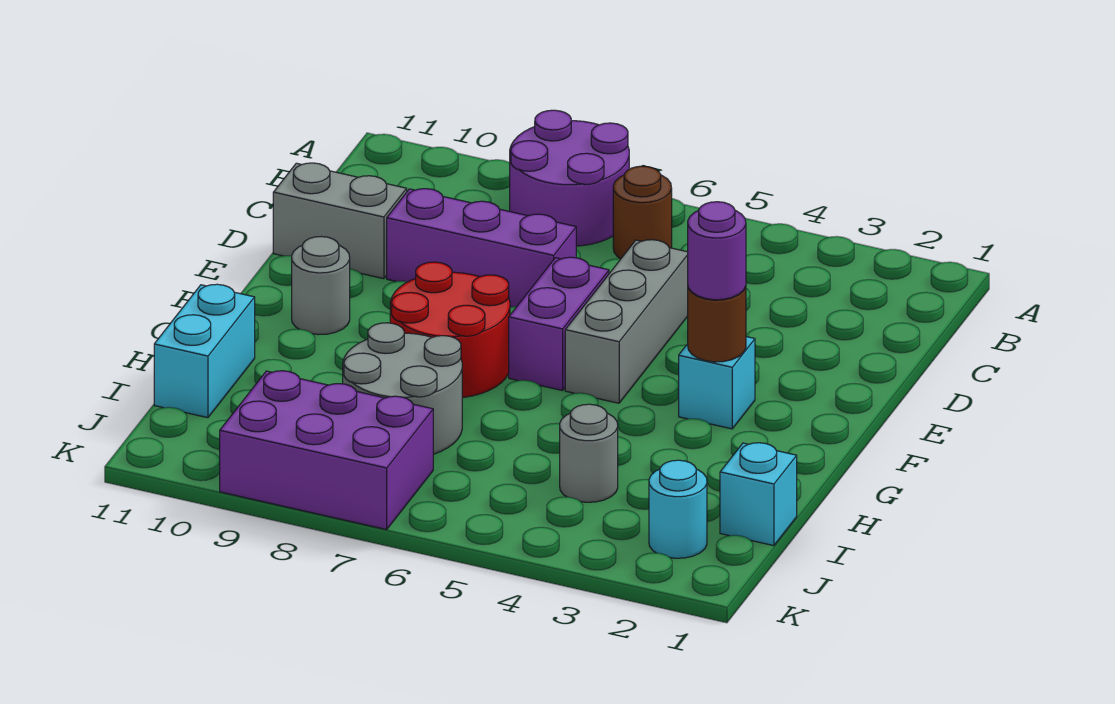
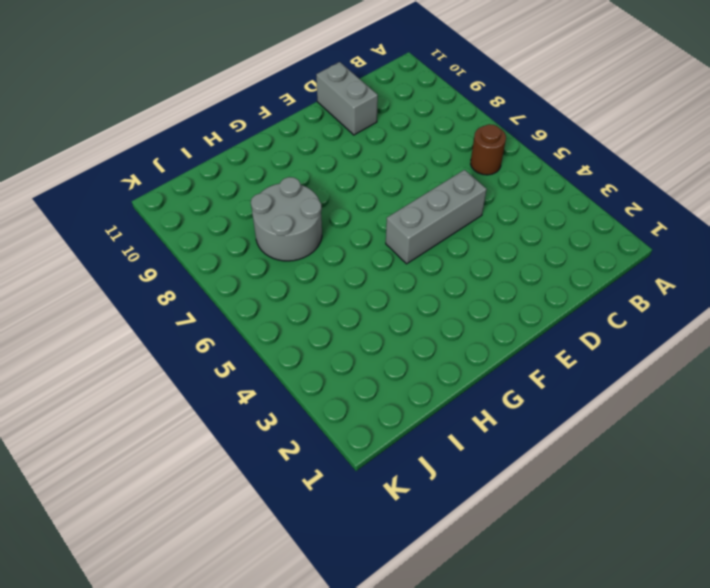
none -> purple 2x2 round brick [510,110,629,246]
none -> purple 1x3 brick [387,189,576,307]
none -> purple 1x2 brick [509,257,609,391]

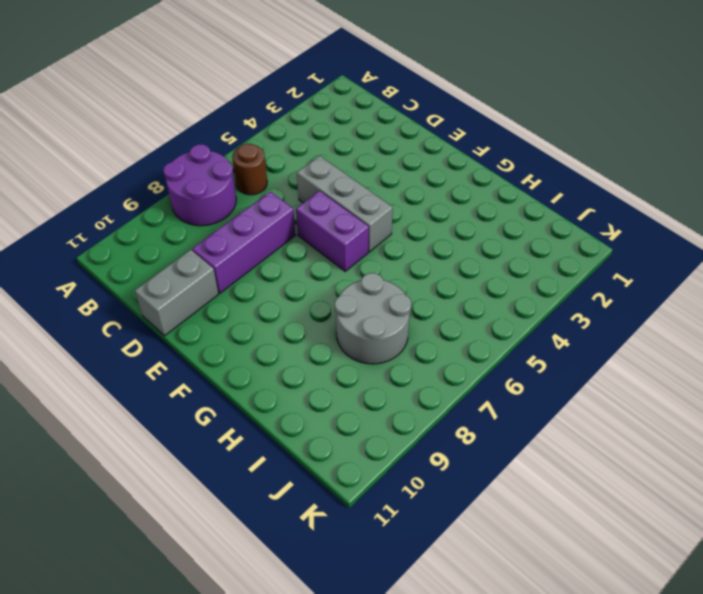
none -> cyan 1x1 brick [679,337,755,429]
none -> red 2x2 round brick [390,262,510,398]
none -> grey 1x1 round brick [292,237,350,335]

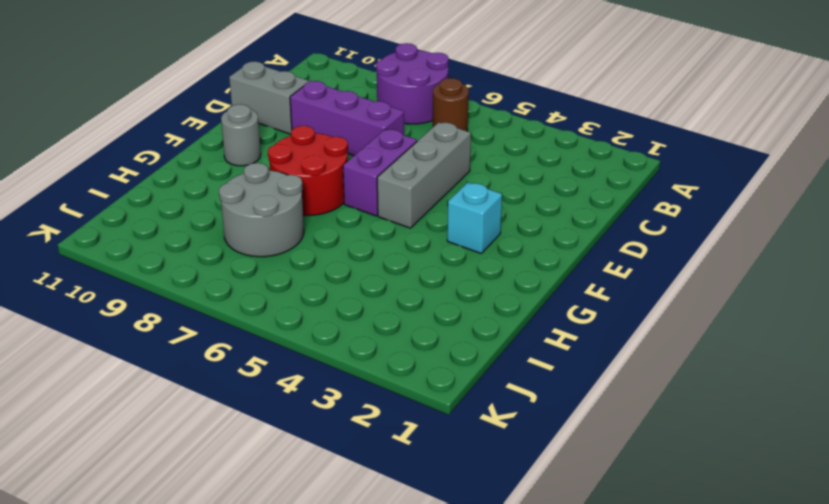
none -> cyan 1x2 brick [154,284,255,418]
none -> cyan 1x1 brick [720,443,797,546]
none -> grey 1x1 round brick [560,404,618,502]

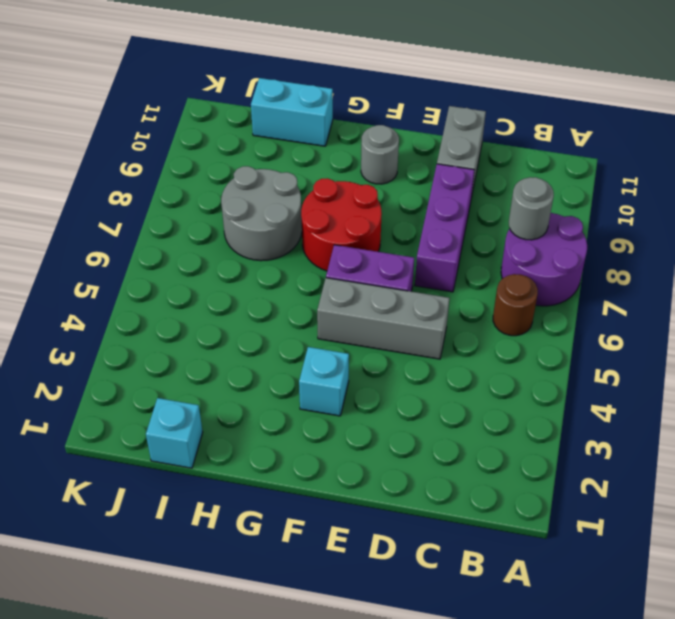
grey 1x1 round brick [509,177,554,240] -> grey 1x1 round brick moved to [560,404,618,502]
none -> cyan 1x1 round brick [649,460,707,558]
none -> purple 2x3 brick [220,371,433,530]
none -> brown 1x1 round brick [688,287,746,362]

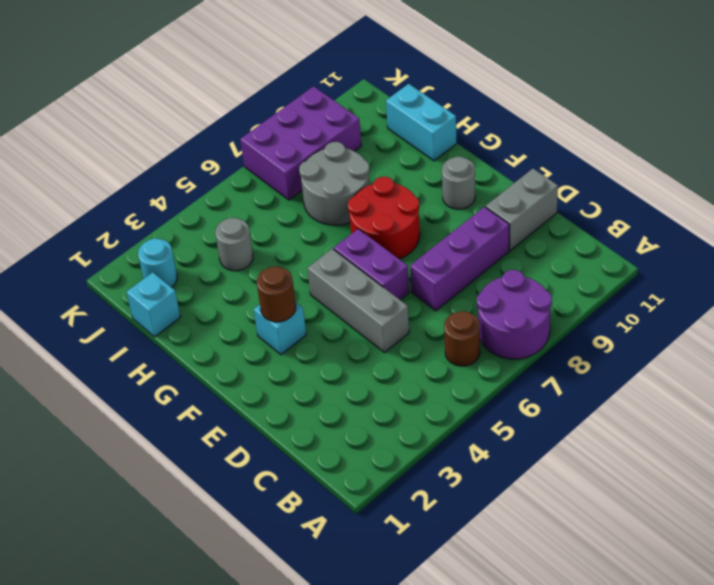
none -> purple 1x1 round brick [688,202,746,300]

